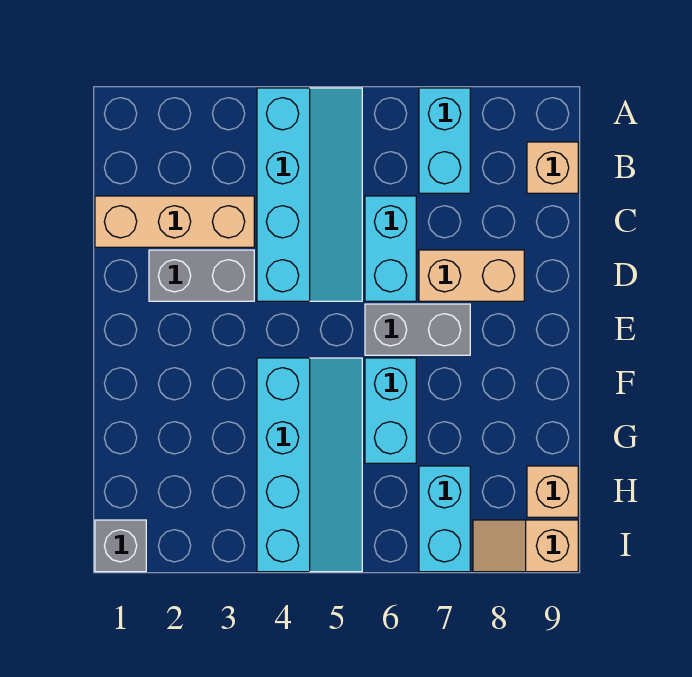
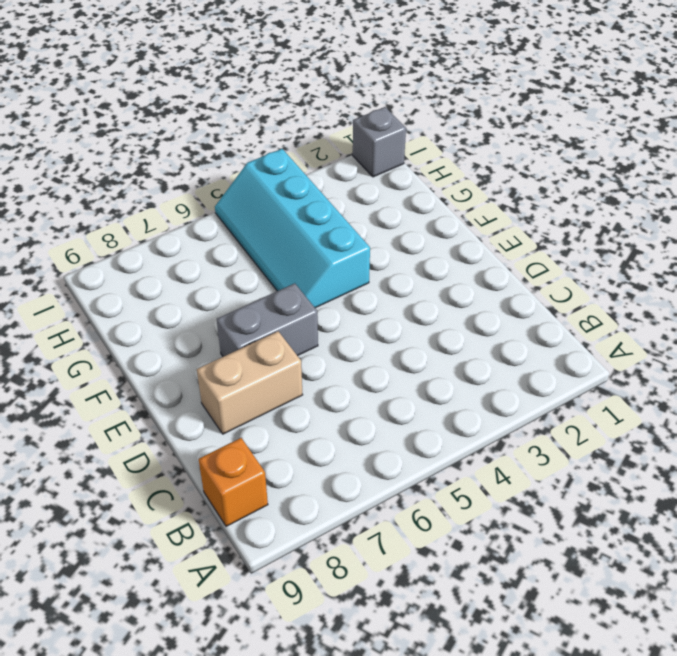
orange 1x1 brick [199,438,268,526] -> tan 1x1 brick [527,142,578,193]
none -> cyan 2x4 slope [257,88,362,301]
none -> cyan 1x2 brick [419,88,470,193]
none -> tan 1x3 brick [95,196,254,247]

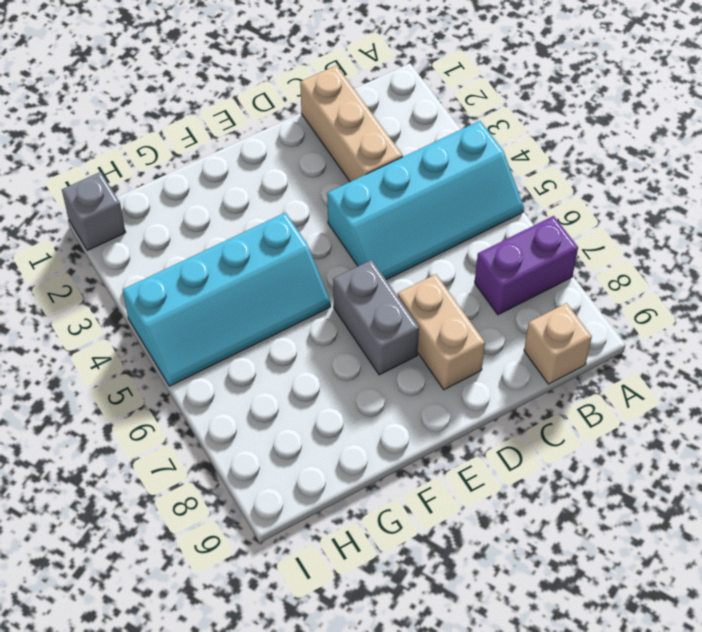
purple 1x2 brick [475,216,578,315] -> cyan 1x2 brick [419,88,470,193]
none -> cyan 1x2 brick [365,196,416,301]
none -> grey 1x2 brick [149,250,254,301]
none -> cyan 1x2 brick [365,358,416,463]

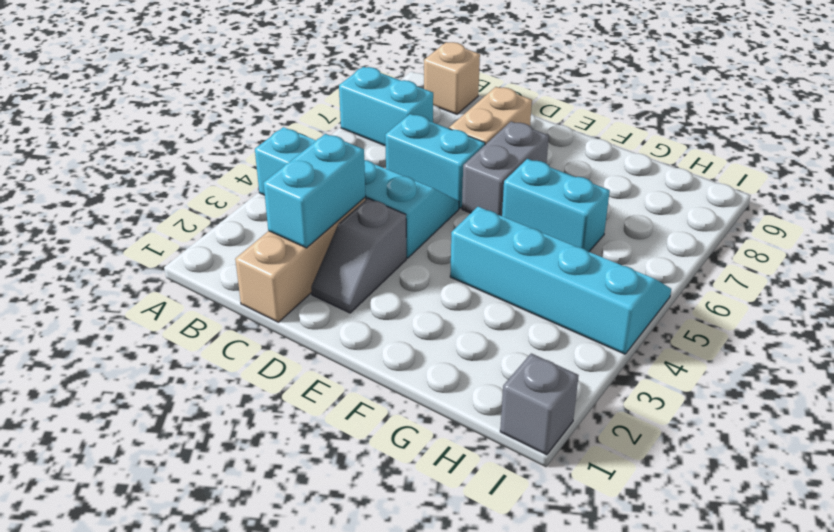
cyan 1x2 brick [264,134,366,248] -> cyan 1x2 brick turned to [419,466,470,572]
grey 1x2 slope [311,198,406,313] -> grey 1x2 brick [149,250,254,301]
none -> tan 1x1 brick [527,466,578,517]
none -> tan 1x2 slope [473,520,578,572]

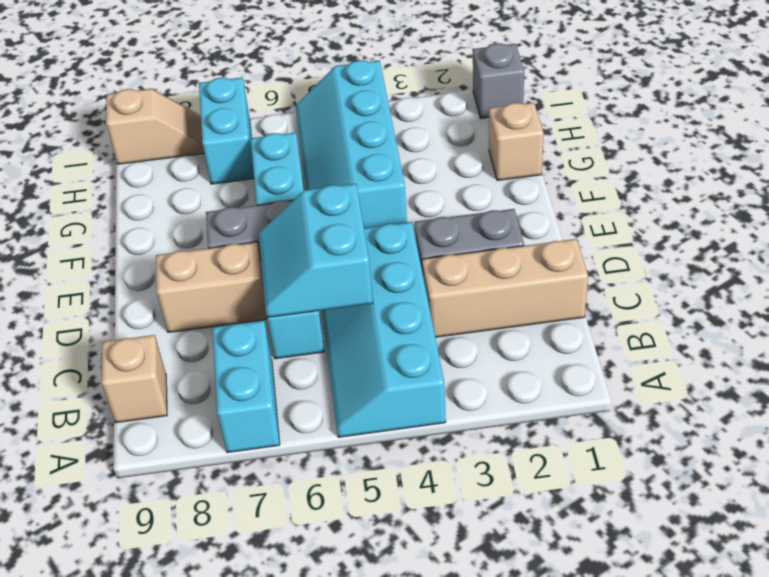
cyan 2x2 slope [258,184,373,318] -> none
tan 1x1 brick [489,103,543,181] -> tan 1x1 brick moved to [527,466,578,517]

